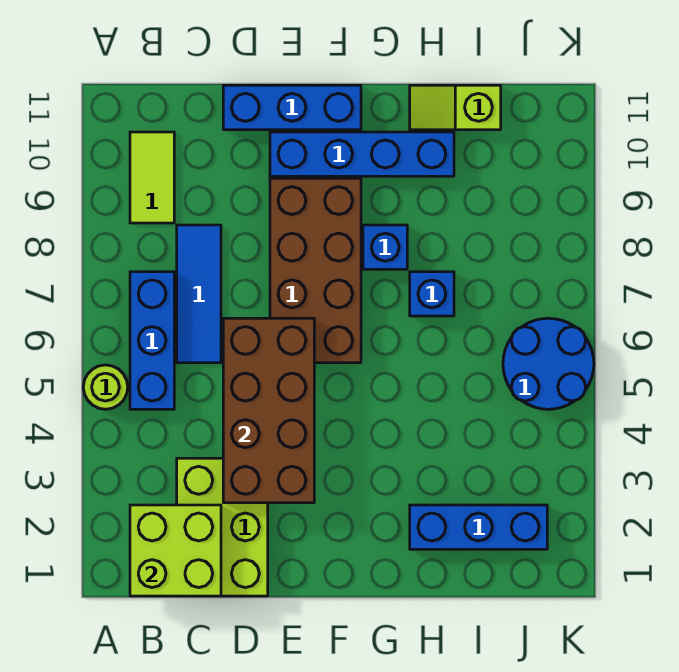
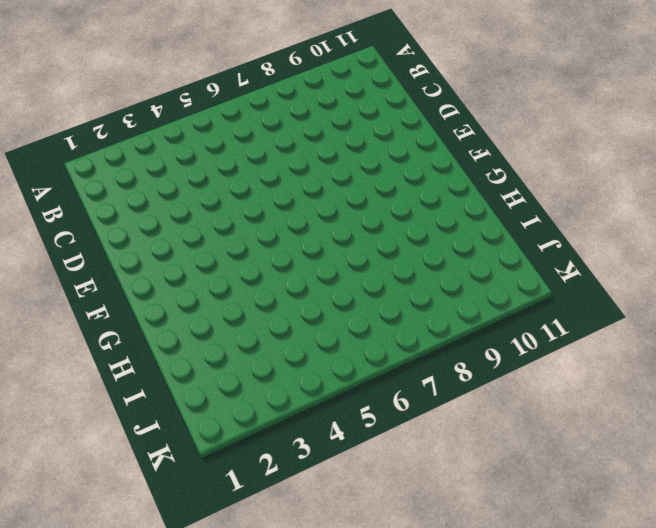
none -> lime 1x1 round brick [83,365,128,409]
none -> blue 1x3 brick [130,272,174,409]
none -> lime 1x2 tile [130,132,174,223]

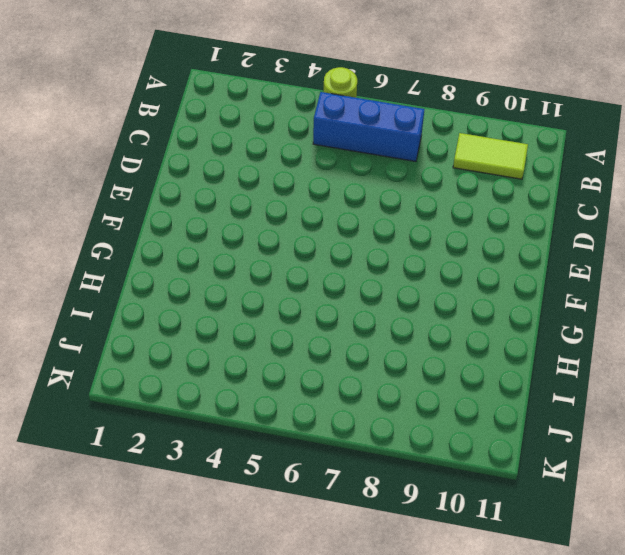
none -> lime 2x3 brick [177,458,268,596]
none -> blue 1x3 tile [177,225,221,363]
none -> blue 1x3 brick [223,85,361,130]

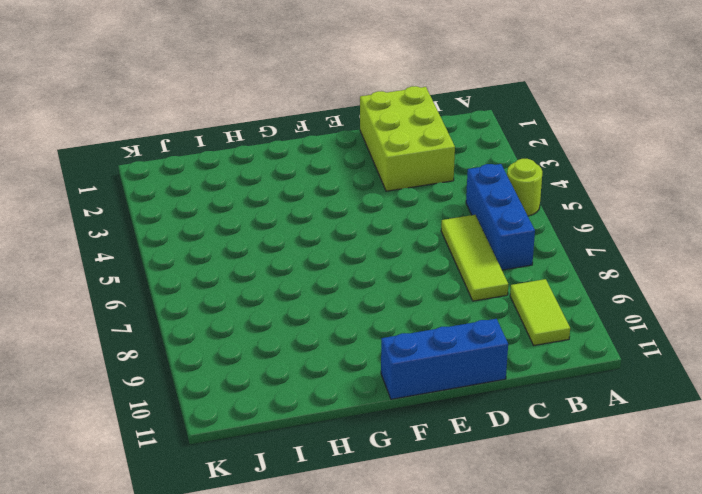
lime 1x3 tile [441,215,508,301] -> blue 1x3 tile [177,225,221,363]
none -> brown 2x4 brick [270,178,361,363]
none -> blue 1x4 brick [270,132,454,176]
none -> blue 1x1 brick [363,225,407,269]

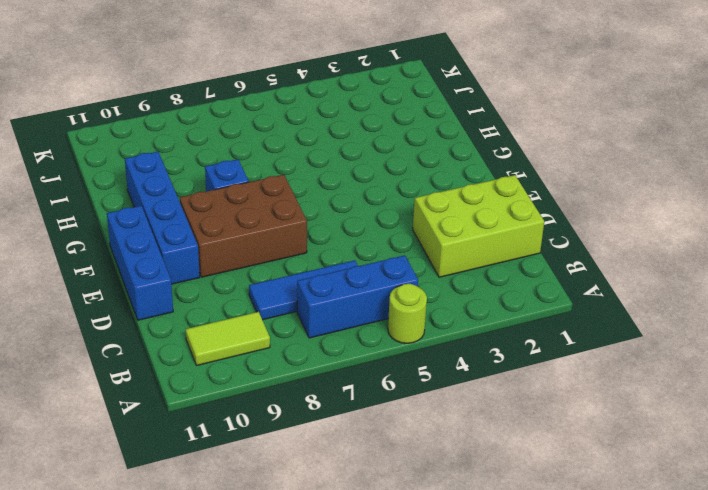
brown 2x3 brick [180,175,307,277] -> brown 2x4 brick [270,178,361,363]
none -> blue 1x3 brick [410,505,547,549]
none -> blue 1x1 brick [410,272,454,316]
none -> lime 1x2 slope [410,85,501,130]

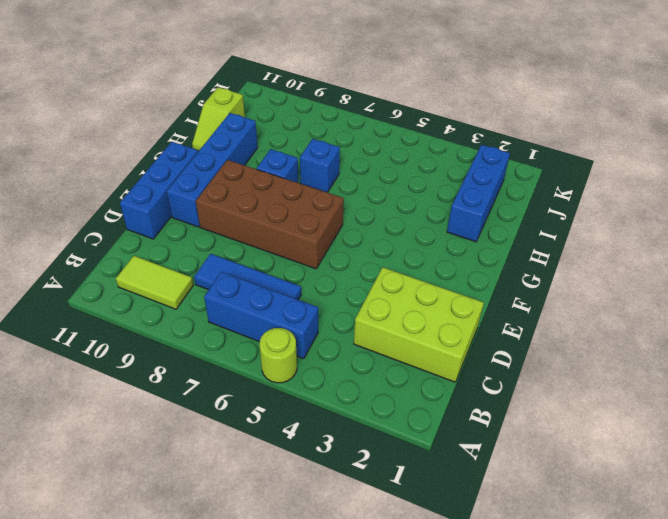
none -> blue 2x2 round brick [503,318,594,409]
none -> lime 2x2 brick [130,505,221,596]
none -> brown 2x4 brick [223,318,314,503]

